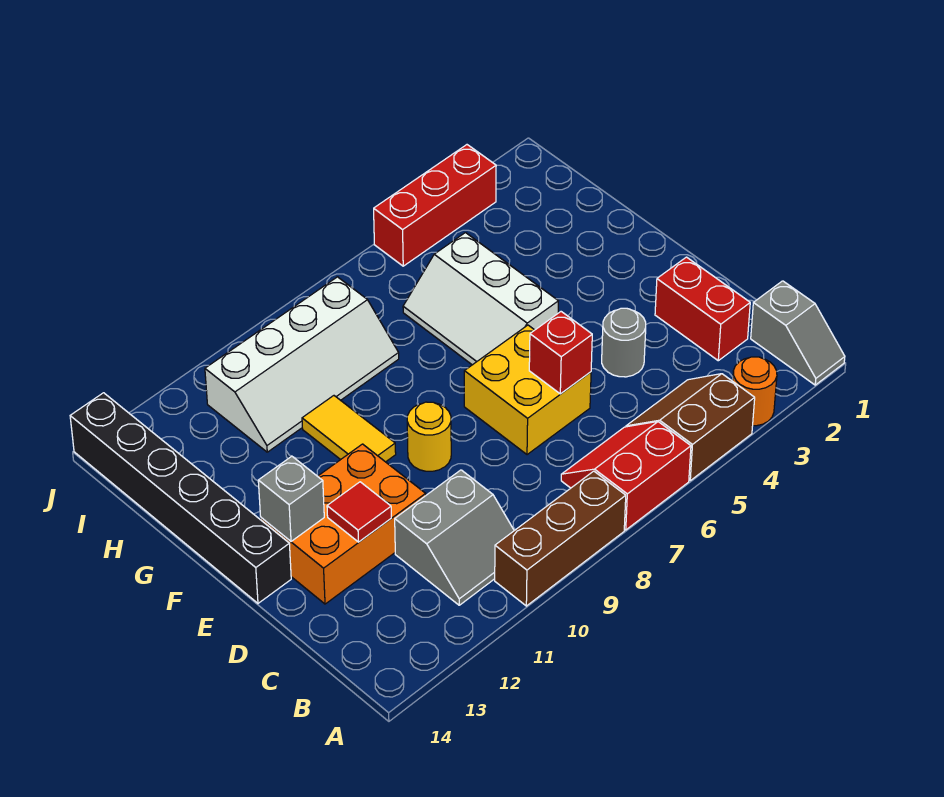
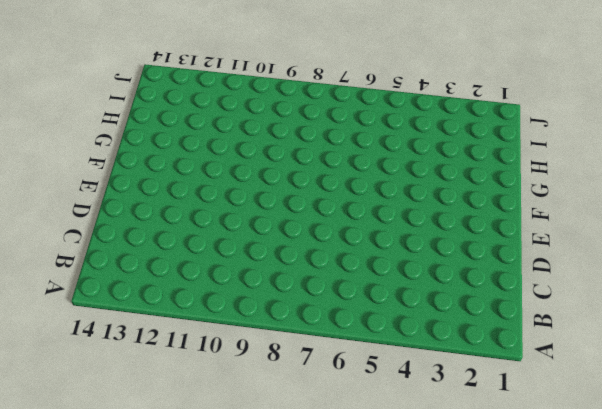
none -> grey 1x2 slope [751,281,845,385]
none -> orange 1x1 round brick [733,357,777,426]
none -> brown 2x2 slope [626,374,755,480]

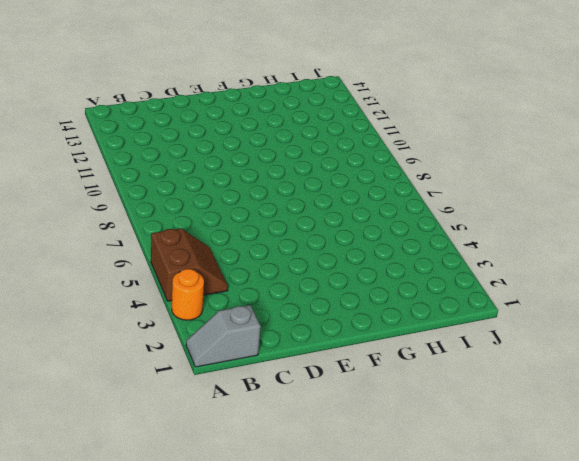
none -> red 2x2 slope [561,422,691,530]
none -> brown 1x3 brick [495,471,626,606]
none -> grey 2x2 slope [395,470,514,605]

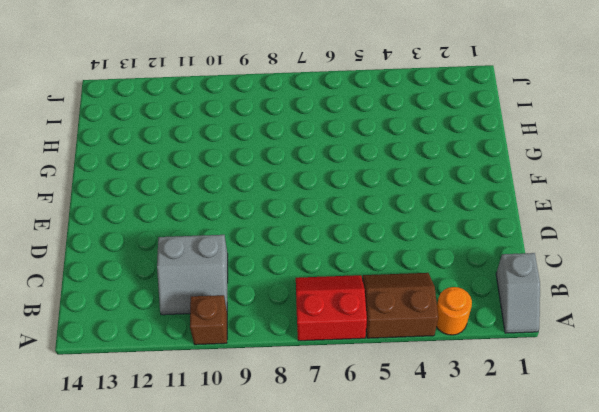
brown 1x1 brick [190,295,227,345] -> brown 1x3 brick [495,471,626,606]
none -> red 1x2 brick [655,257,750,361]
none -> grey 1x1 round brick [602,308,646,377]
none -> yellow 2x2 brick [464,325,591,455]

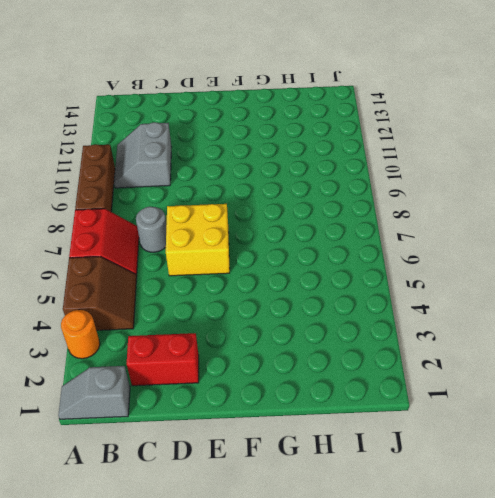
grey 1x1 round brick [136,207,166,252] -> grey 1x1 round brick moved to [602,308,646,377]
none -> orange 2x3 brick [261,444,426,604]
none -> yellow 1x1 round brick [407,402,451,471]
none -> black 1x6 brick [70,393,291,603]

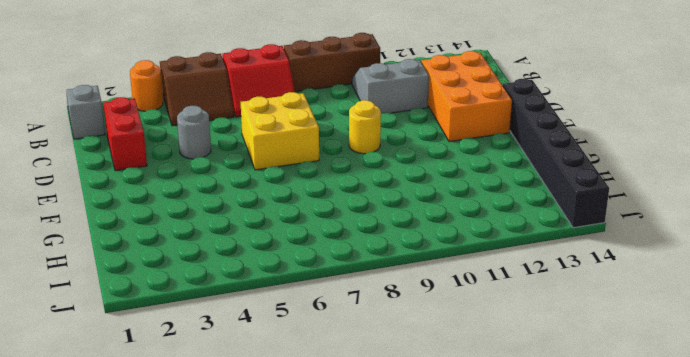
orange 2x3 brick [421,51,512,142] -> orange 2x3 brick turned to [261,444,426,604]
none -> white 2x3 slope [403,233,558,365]
none -> yellow 1x2 tile [302,396,396,462]
none -> white 2x4 slope [205,277,399,452]

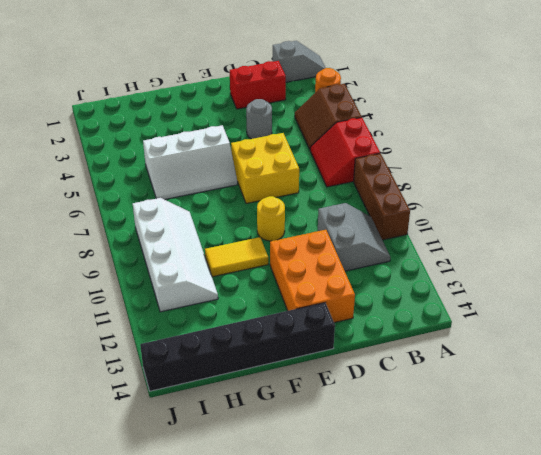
none -> red 1x3 brick [374,145,496,266]
none -> red 1x1 brick [529,312,592,394]
none -> red 1x1 tile [327,482,391,542]

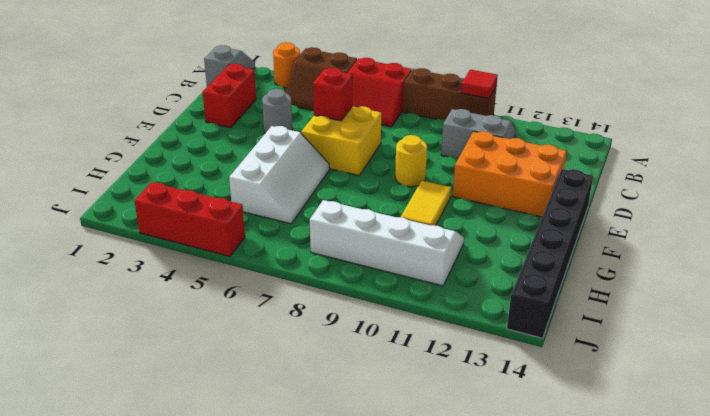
red 1x1 tile [461,69,498,99] -> red 1x1 tile moved to [327,482,391,542]
none -> grey 1x1 brick [258,456,324,541]

